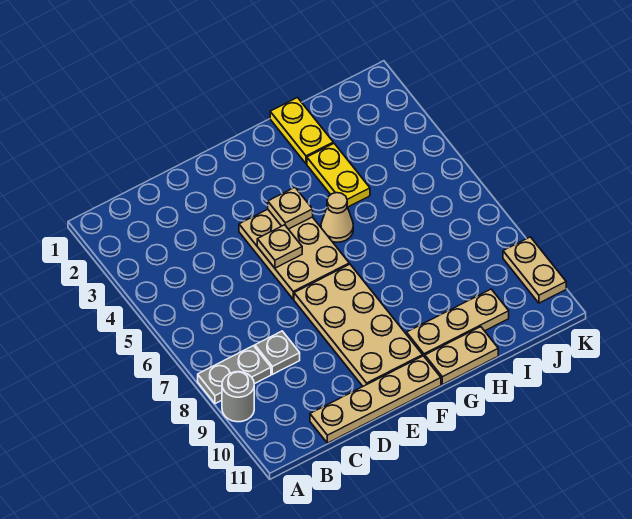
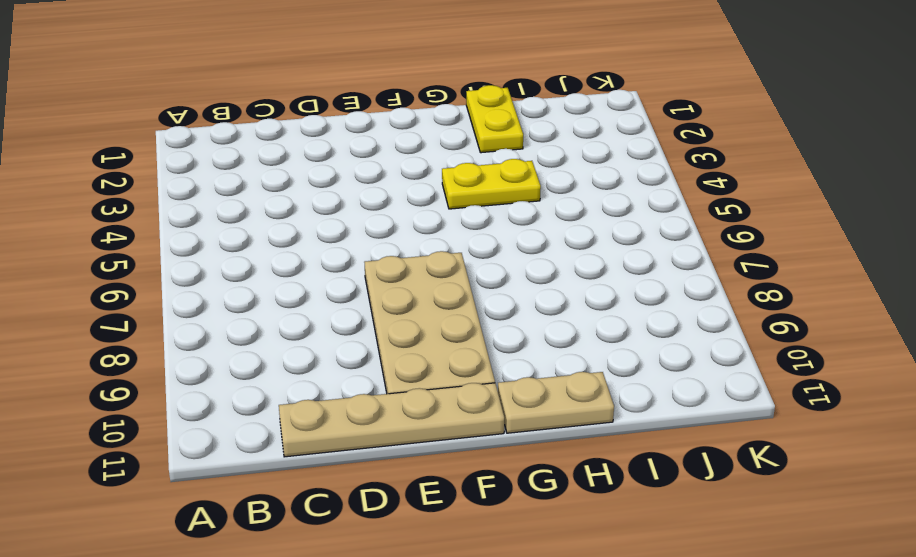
yellow 1x2 plate [442,159,541,209] -> yellow 1x2 plate turned to [307,143,370,207]
none -> grey 1x2 plate [198,346,271,404]
none -> grey 1x1 round brick [222,372,254,422]
none -> grey 1x1 plate [255,331,300,374]

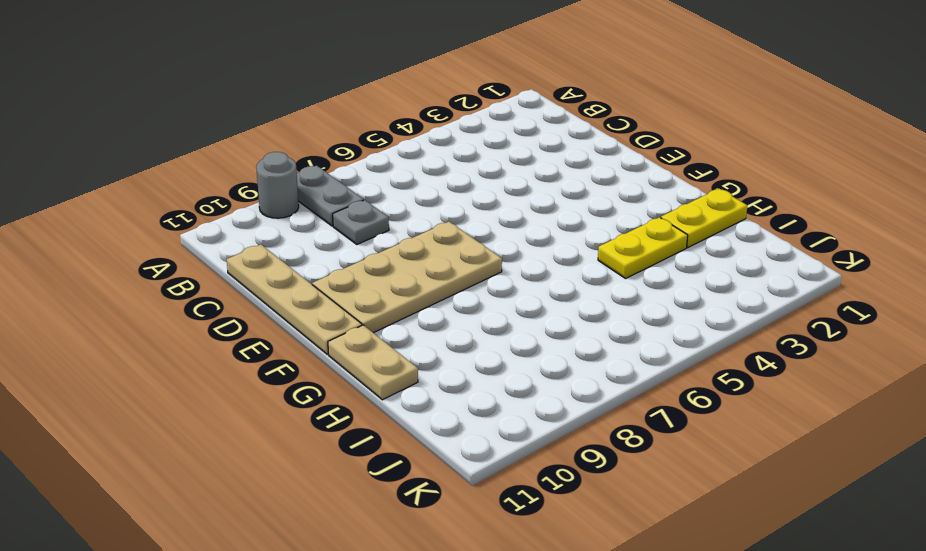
none -> tan 2x3 plate [239,209,349,299]
none -> tan 1x1 cone [321,193,353,242]
none -> tan 1x3 plate [407,289,509,357]

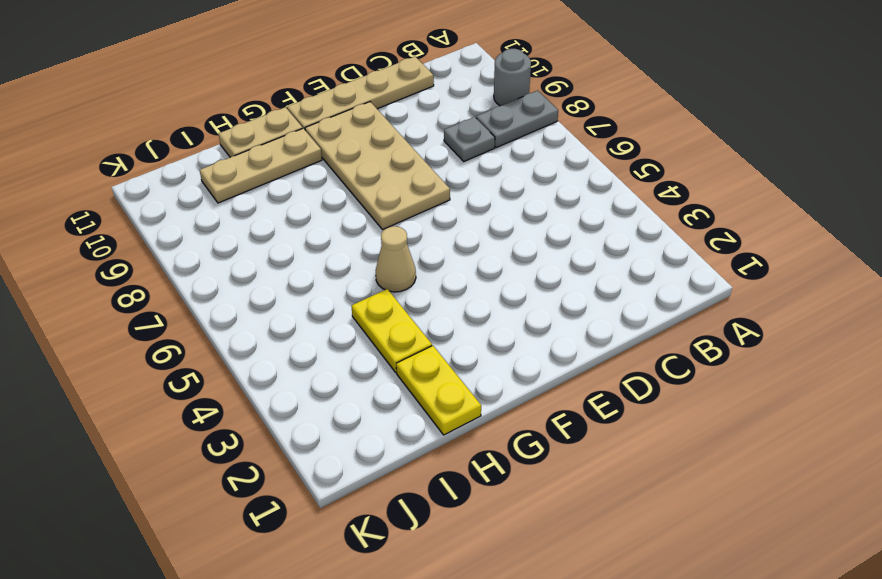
none -> tan 2x3 plate [239,209,349,299]
none -> tan 1x2 plate [503,237,566,303]
none -> tan 1x1 plate [257,225,302,268]

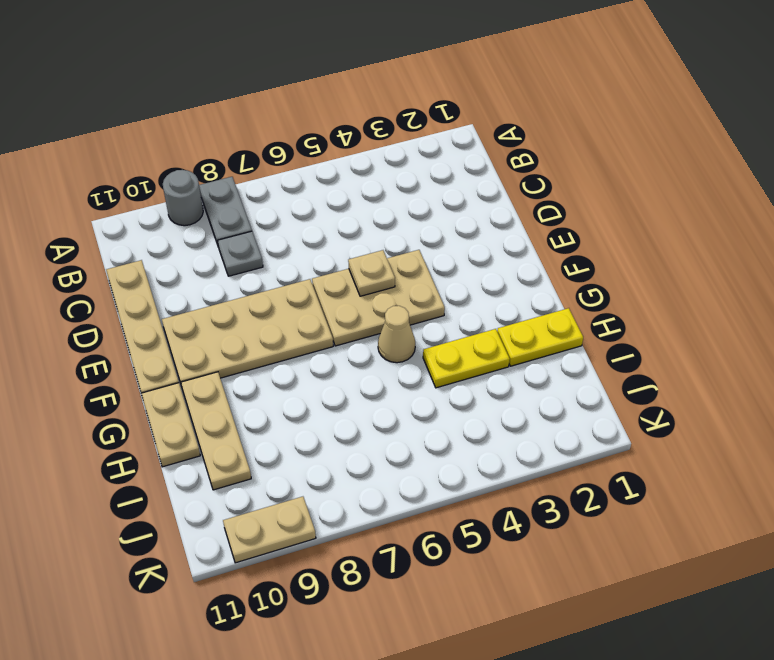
none -> tan 1x1 plate [268,187,313,229]

